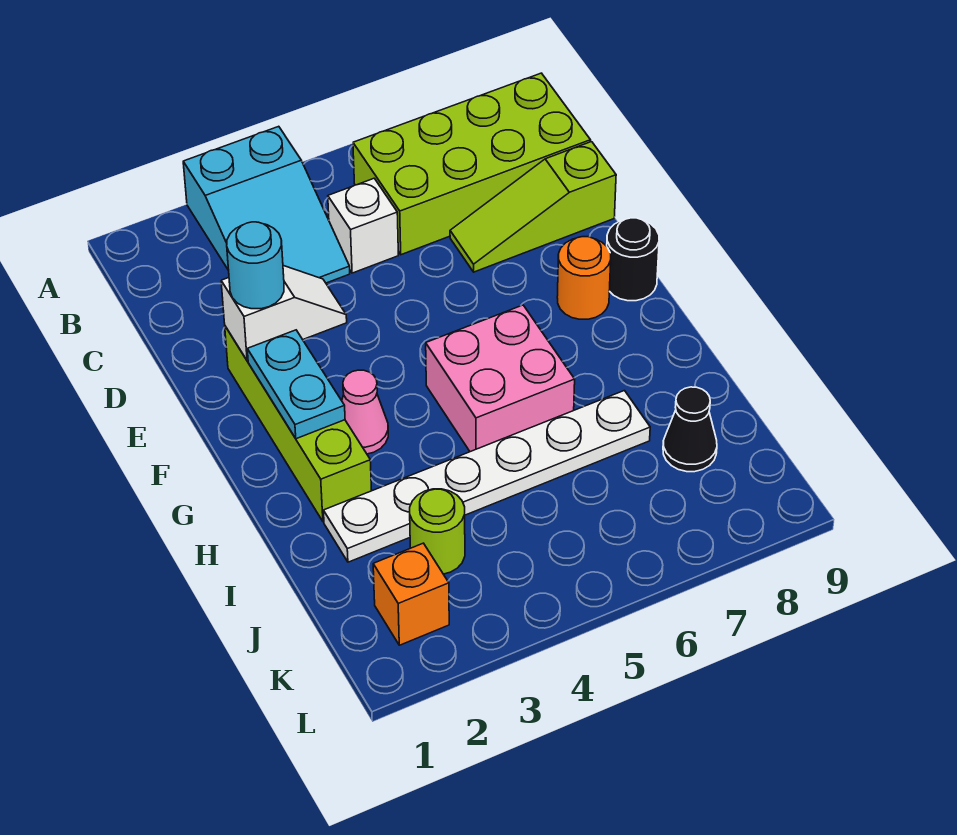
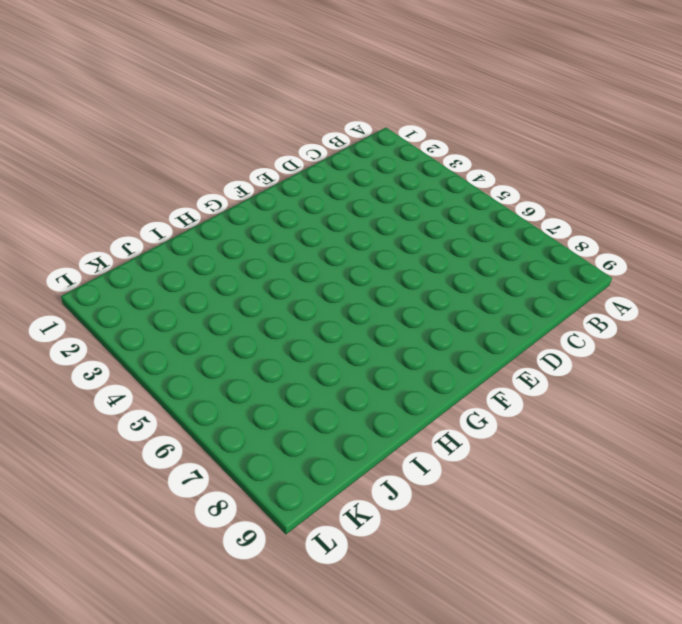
none -> cyan 2x3 slope [183,126,350,283]
none -> lime 2x4 brick [353,73,590,255]
none -> white 1x1 brick [328,178,398,273]

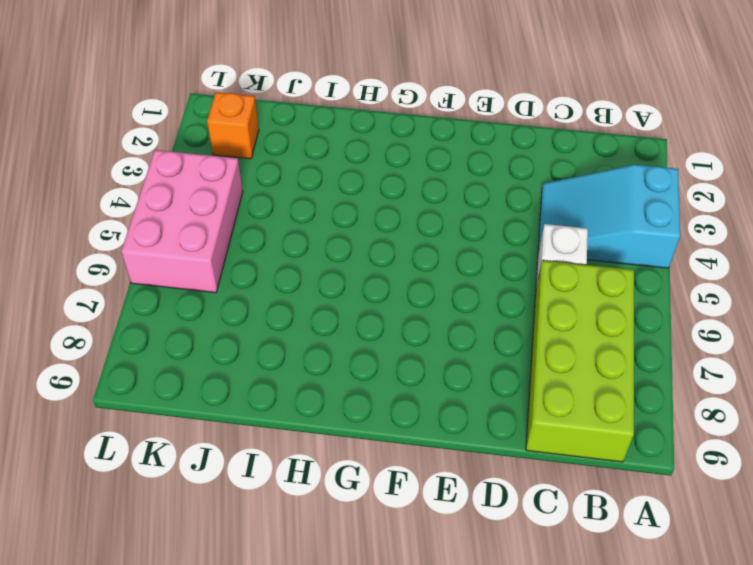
pink 2x3 brick [121,150,243,293] -> none
none -> lime 1x3 slope [450,142,616,272]
none -> lime 1x4 brick [225,326,372,522]
none -> orange 1x1 round brick [557,237,611,319]

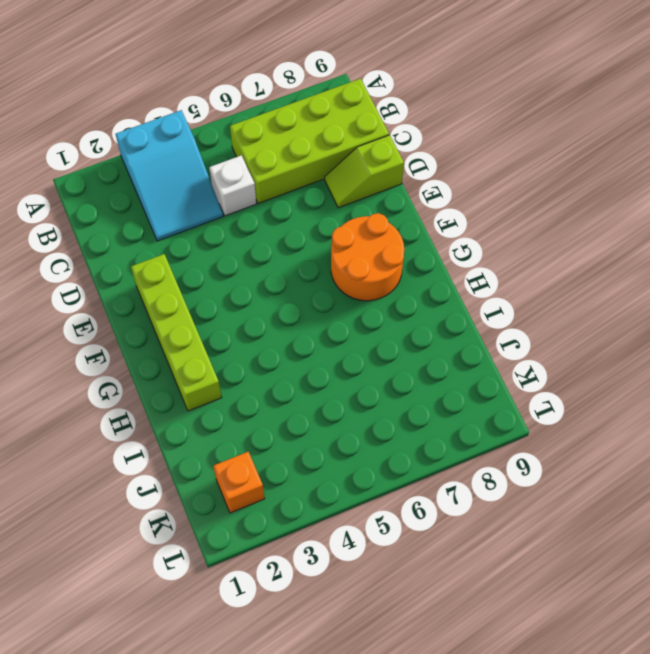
lime 1x2 slope [325,135,404,208] -> lime 1x3 slope [450,142,616,272]
orange 2x2 round brick [331,213,404,301] -> orange 1x1 round brick [557,237,611,319]
none -> black 1x1 round brick [607,218,659,301]
none -> pink 1x1 cone [342,370,388,454]
none -> pink 2x2 brick [426,305,575,452]

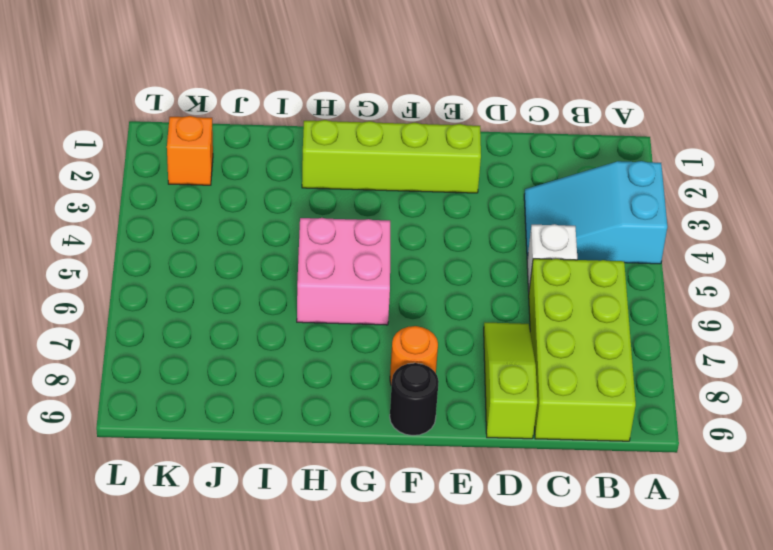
none -> pink 1x1 cone [342,370,388,454]
none -> white 1x6 plate [323,391,650,562]
none -> lime 1x1 round brick [410,489,465,574]

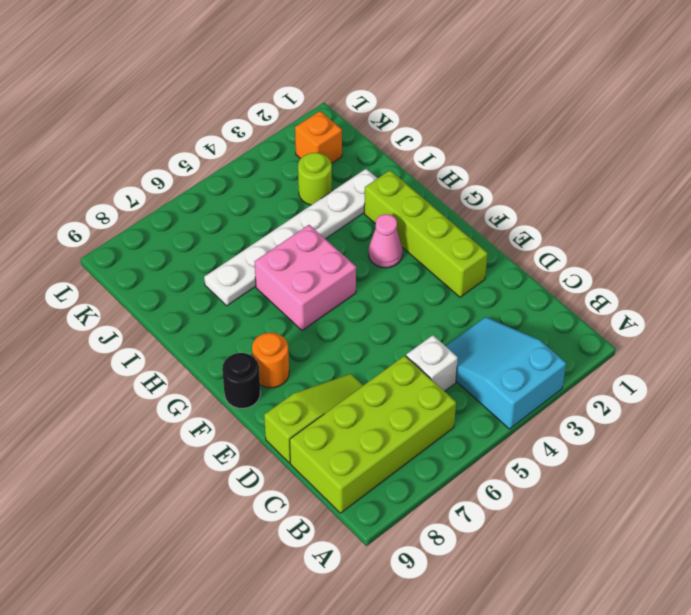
none -> black 1x1 cone [663,387,717,472]
none -> white 1x2 slope [221,266,347,361]
none -> cyan 1x2 plate [247,330,345,439]

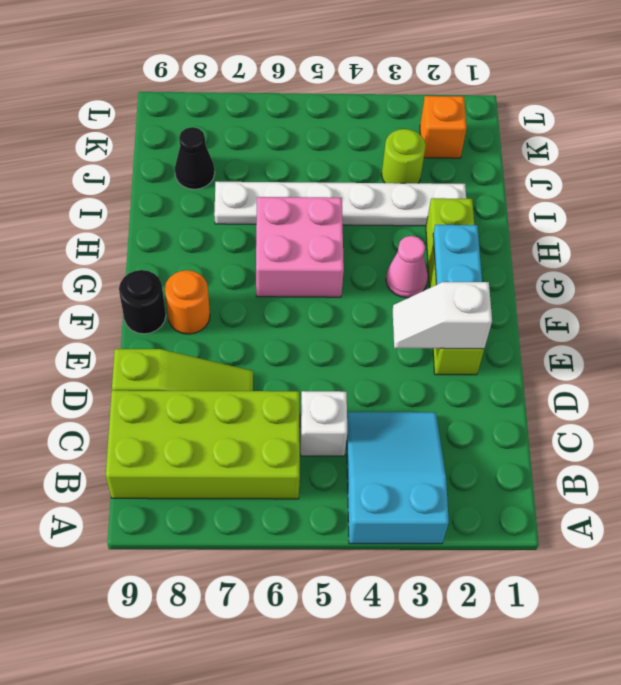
none -> cyan 1x1 round brick [227,222,284,309]

